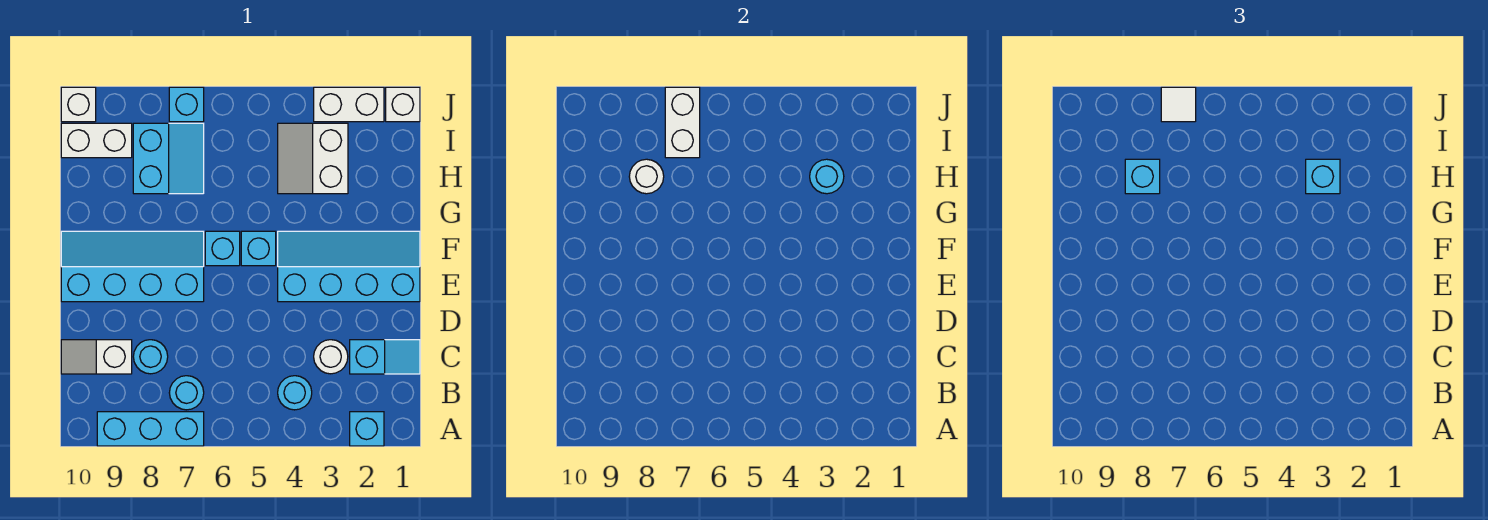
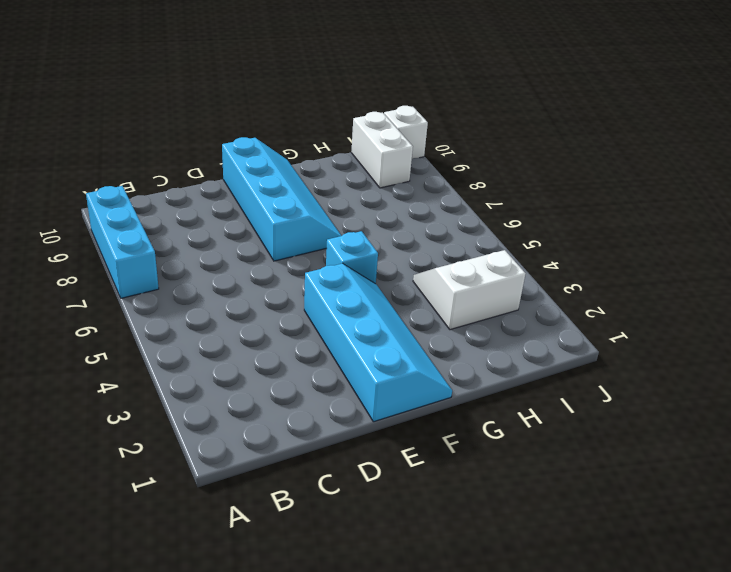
none -> cyan 1x1 brick [350,412,384,446]
none -> cyan 1x1 round brick [278,376,312,410]
none -> cyan 1x1 round brick [169,376,204,410]

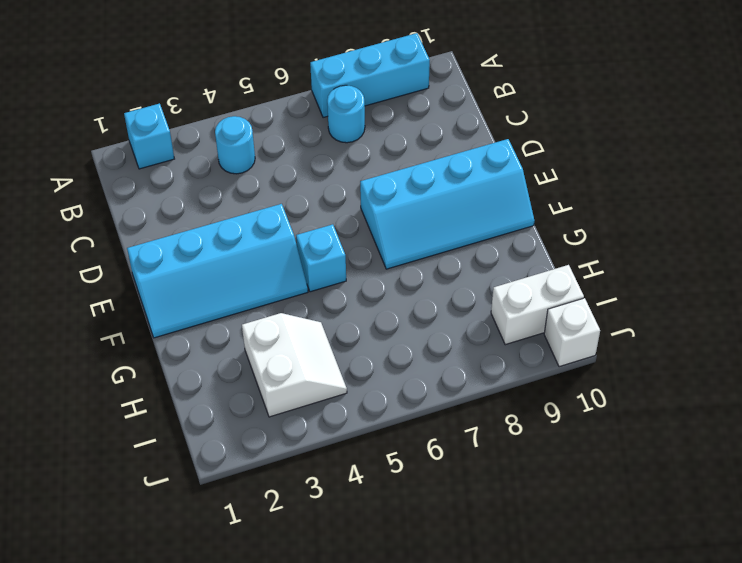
none -> cyan 1x2 slope [350,340,420,374]
none -> white 1x1 round brick [314,340,348,374]
none -> cyan 1x1 round brick [133,340,168,374]

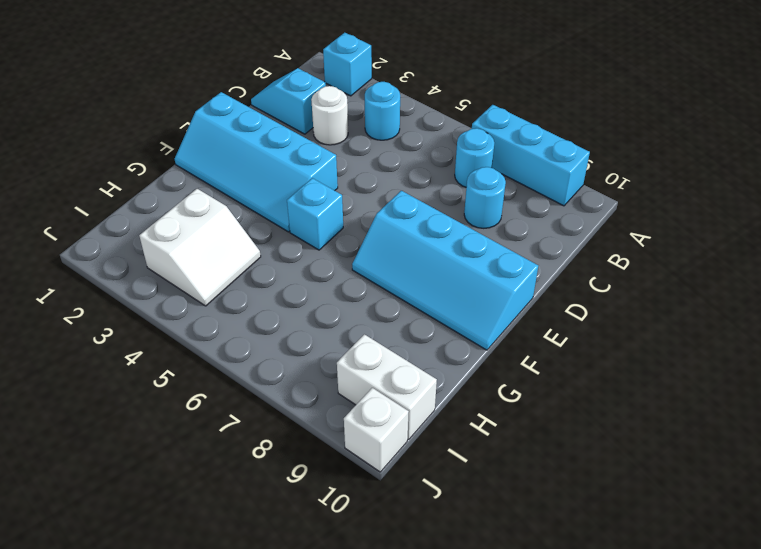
none -> white 1x2 slope [61,340,132,374]
none -> cyan 1x1 brick [205,231,240,266]
none -> cyan 2x2 slope [133,123,204,194]

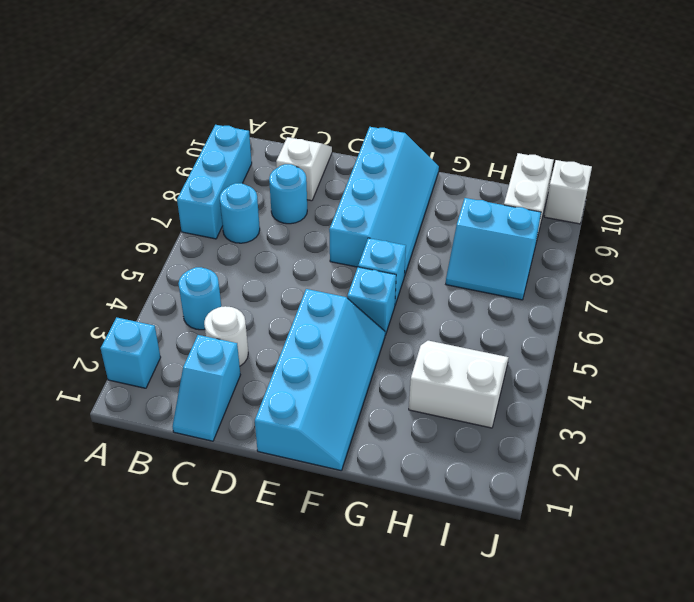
none -> white 1x1 brick [386,87,420,122]
none -> white 1x2 brick [314,87,384,122]
none -> cyan 1x1 brick [169,87,204,122]

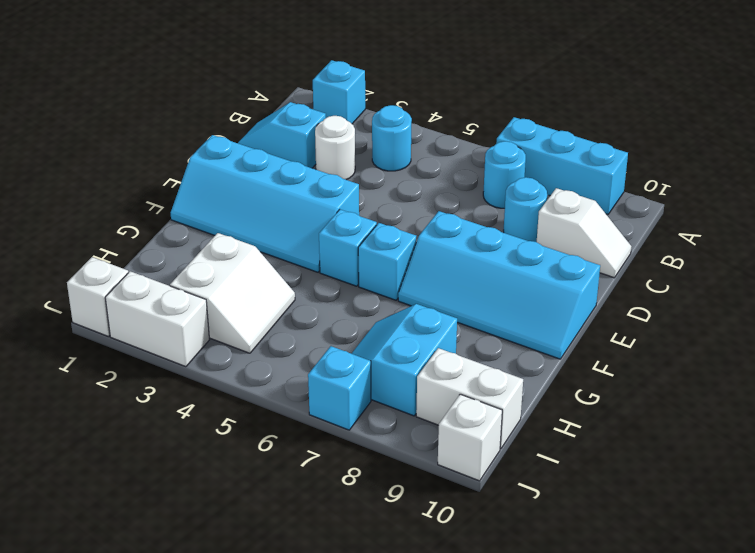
none -> cyan 1x1 round brick [810,159,844,194]
none -> white 1x1 round brick [629,159,664,194]
none -> white 1x2 brick [665,87,700,158]

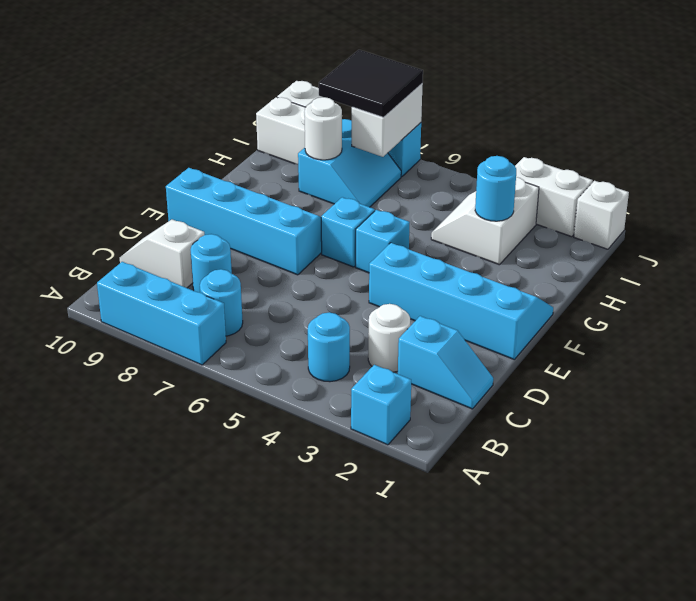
black 2x2 tile [319,50,423,117] -> white 1x1 tile [1161,87,1196,122]
none -> cyan 1x1 brick [1306,159,1340,194]
none -> cyan 1x1 brick [1125,159,1160,194]

